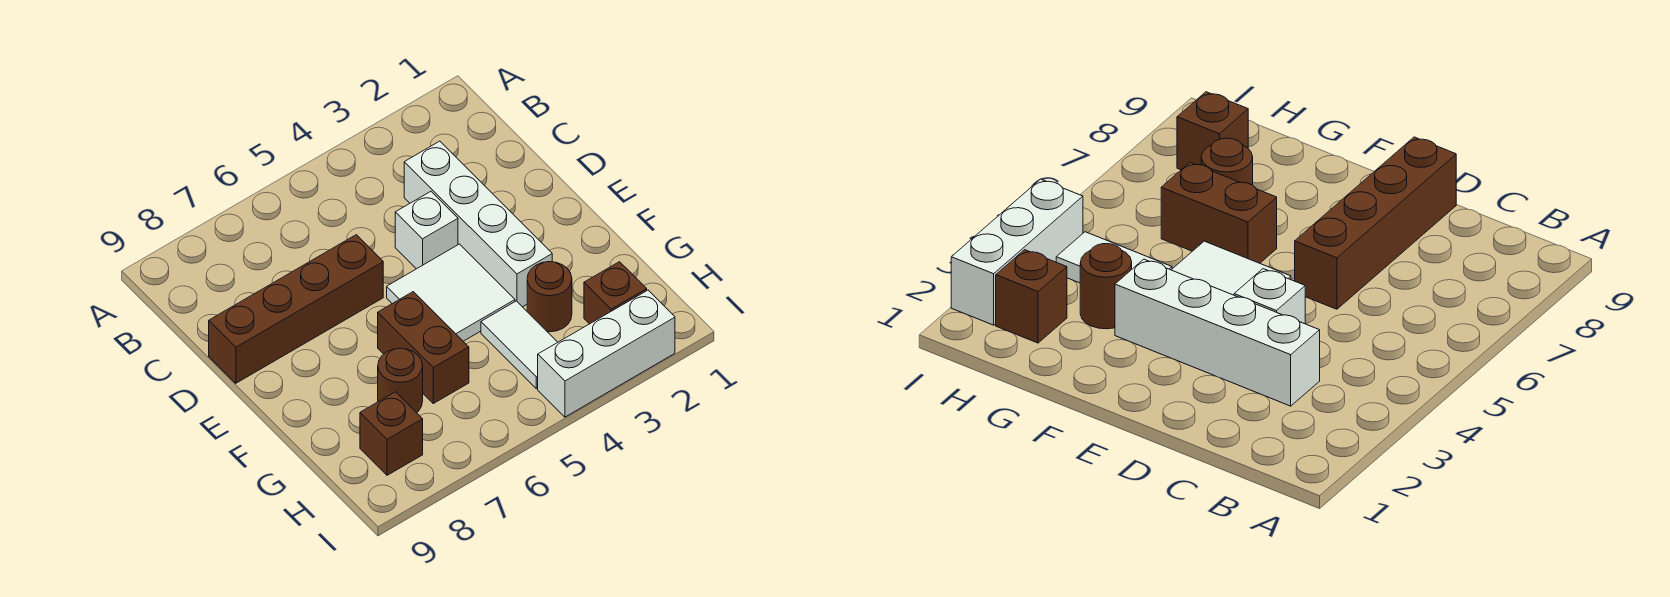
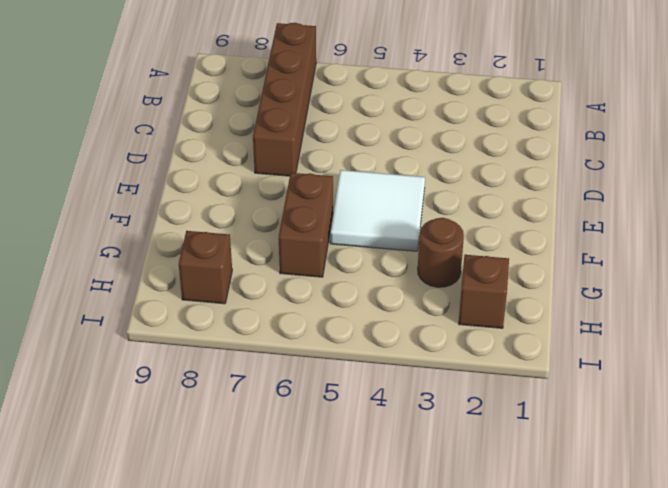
brown 1x4 brick [253,23,316,176] -> brown 1x4 brick turned to [209,235,383,383]
none -> white 1x4 brick [404,141,552,307]
none -> white 1x1 brick [395,191,458,269]

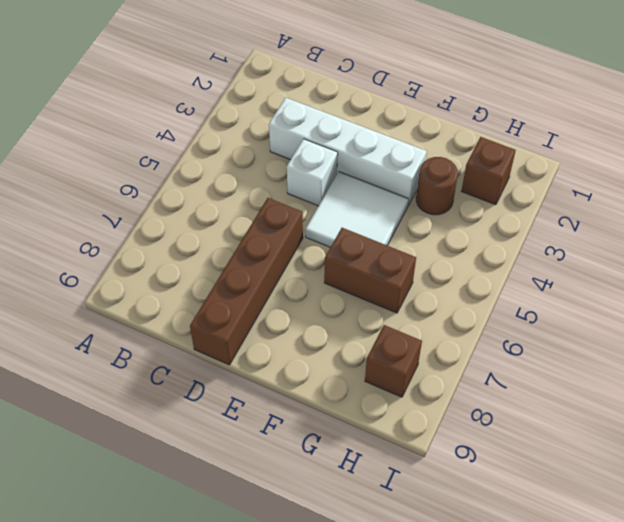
none -> white 1x2 tile [481,301,558,389]
none -> brown 1x1 round brick [378,348,423,413]

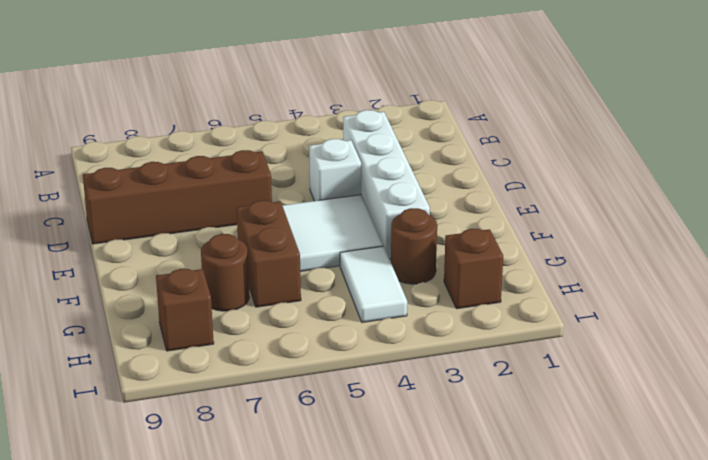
none -> white 1x3 brick [538,290,675,417]

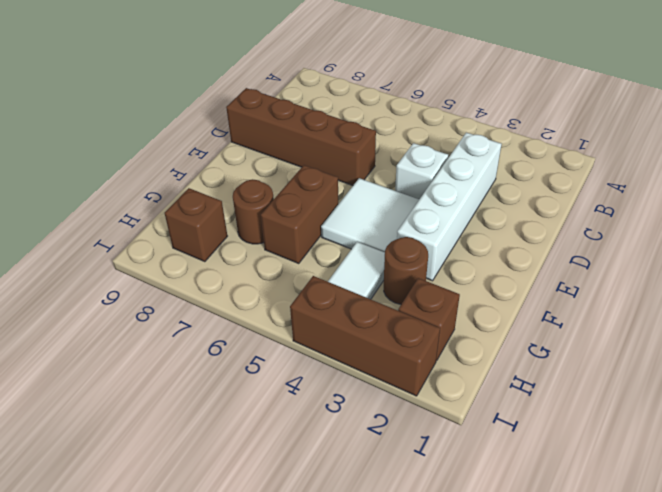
brown 1x3 brick [290,276,440,396] -> white 1x3 brick [538,290,675,417]

